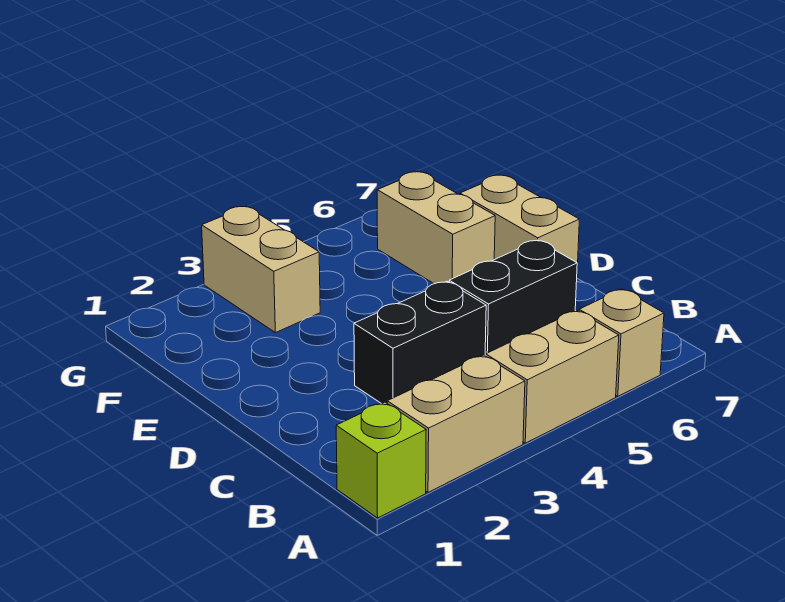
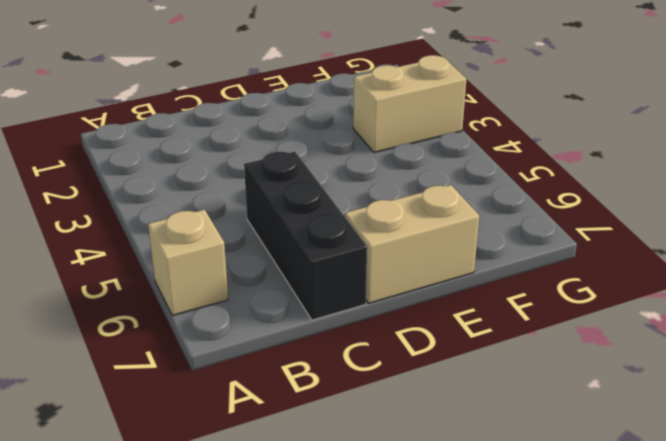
black 1x3 brick [244,152,367,320] -> black 1x2 brick [449,240,577,356]
none -> lime 1x1 brick [336,402,426,518]
none -> tan 1x2 brick [387,355,525,492]

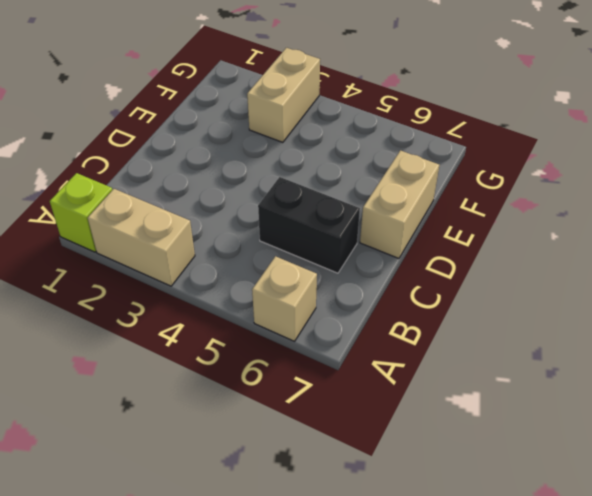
none -> tan 1x2 brick [486,311,619,443]
none -> black 1x2 brick [354,281,486,404]

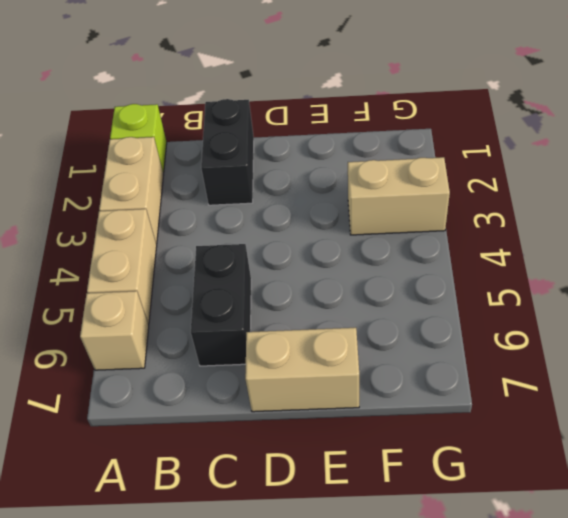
black 1x2 brick [201,99,254,205] -> black 1x2 brick moved to [354,281,486,404]
none -> tan 1x2 brick [377,172,495,284]

